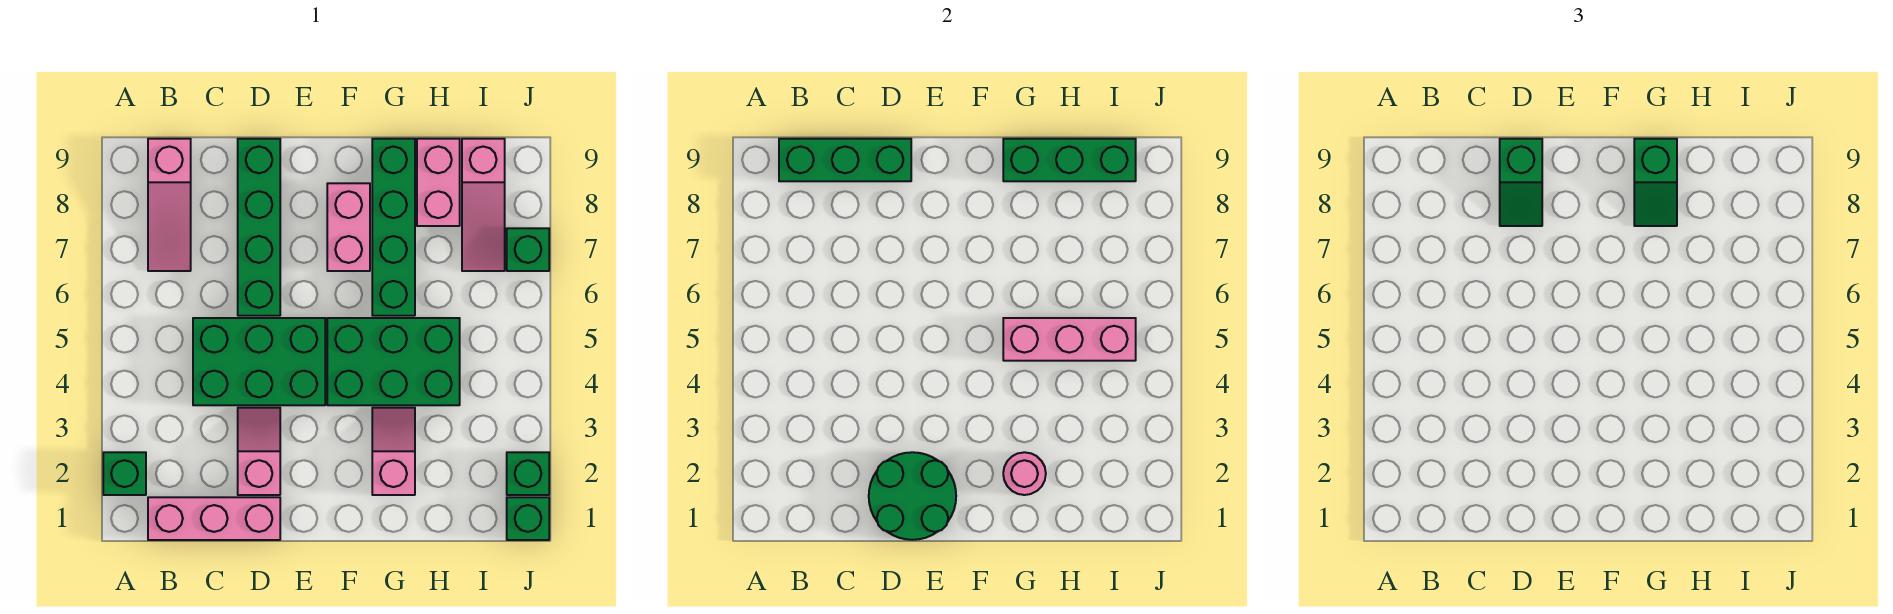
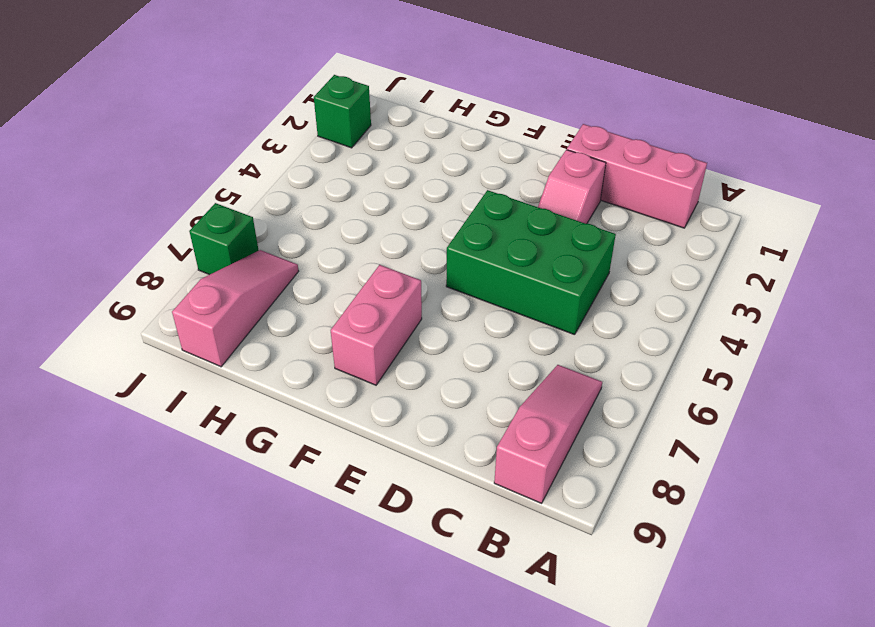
none -> green 1x1 brick [103,452,146,495]
none -> green 1x4 brick [238,139,280,316]
none -> green 2x3 brick [327,318,460,405]

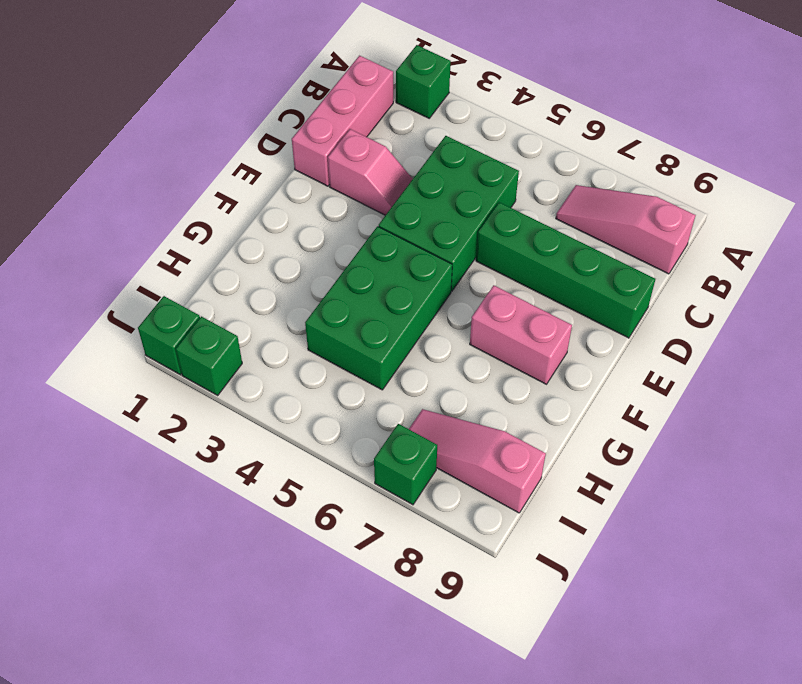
none -> pink 1x2 slope [372,408,415,495]
none -> green 1x4 brick [372,139,415,316]
none -> pink 1x2 brick [417,139,460,226]

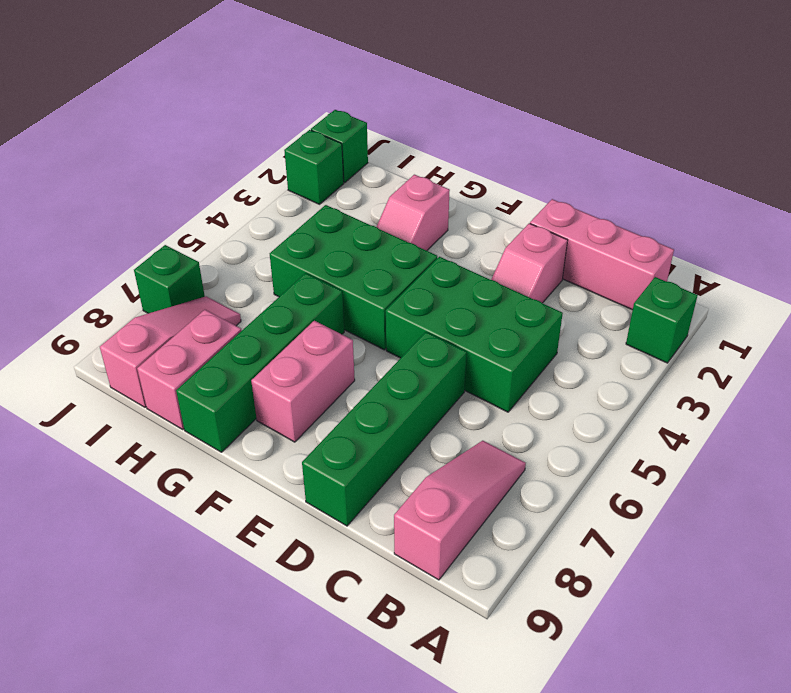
none -> green 1x3 brick [779,139,911,181]
none -> green 2x2 round brick [869,452,956,540]
none -> pink 1x1 round brick [1003,452,1046,495]

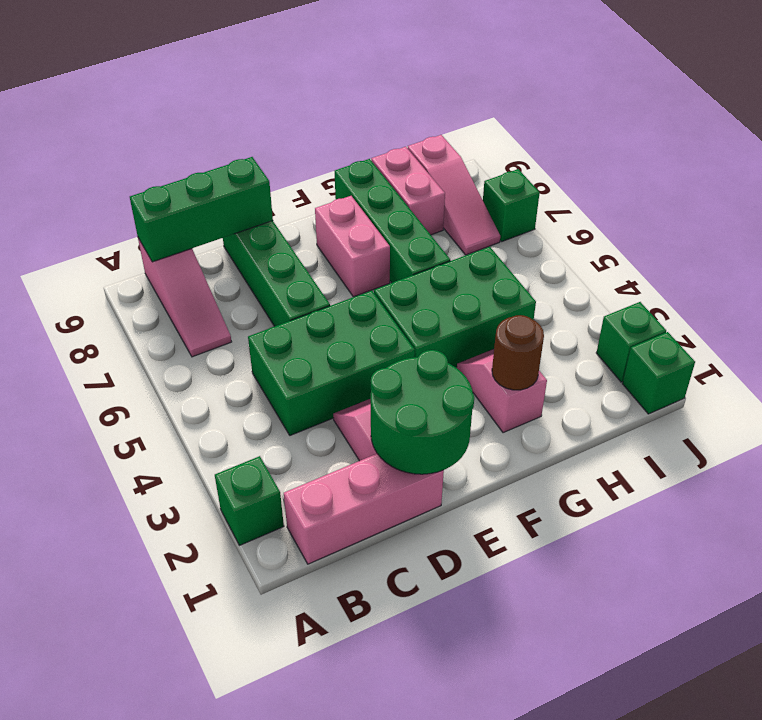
brown 1x1 round brick [492,315,544,390] -> pink 1x1 round brick [1003,452,1046,495]
none -> pink 1x3 brick [1003,318,1136,361]
none -> green 1x3 brick [1003,139,1136,181]
none -> green 1x2 slope [1500,139,1542,226]

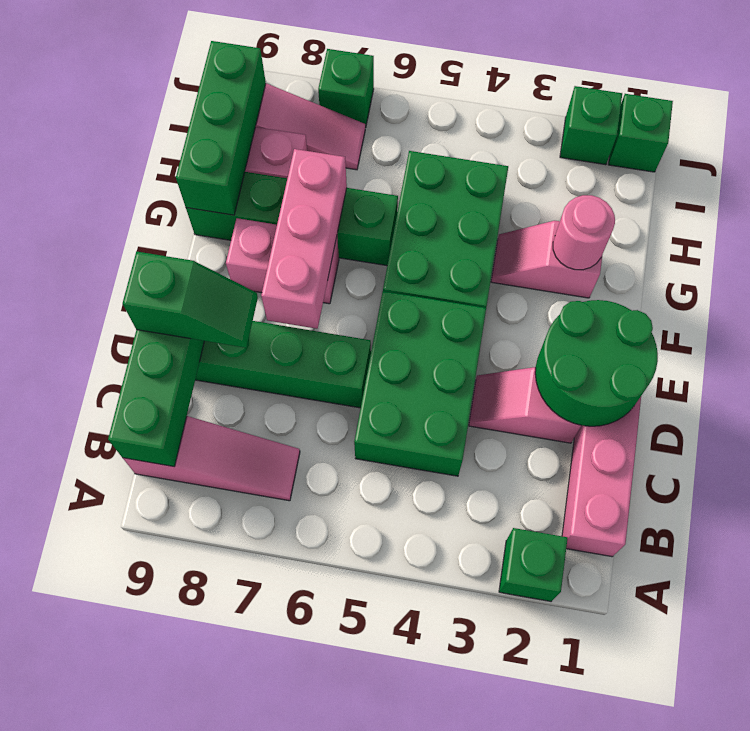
pink 1x3 brick [261,149,347,329] -> pink 1x3 brick moved to [1003,318,1136,361]
none -> green 1x2 slope [1634,139,1677,226]

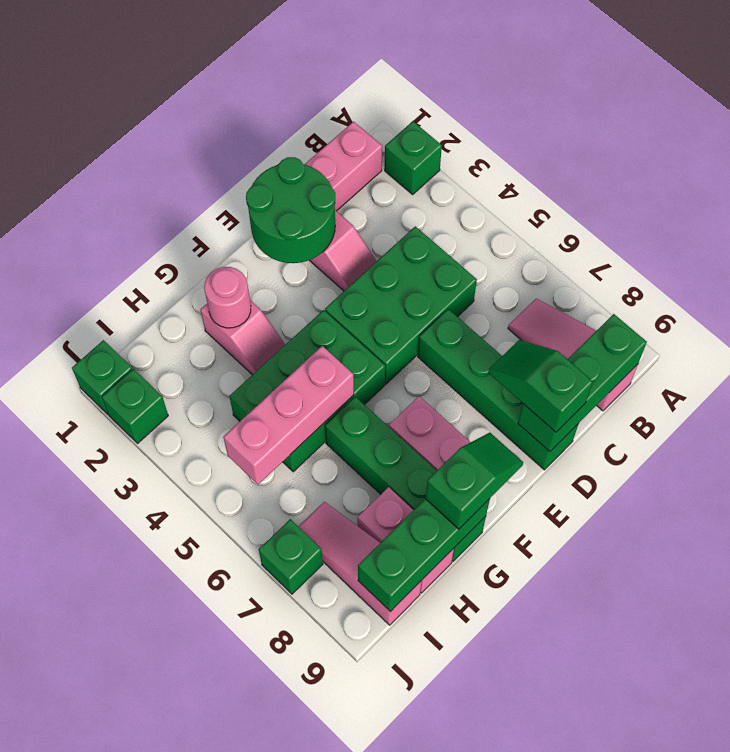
green 1x2 slope [425,433,523,529] -> green 1x2 slope turned to [1634,139,1677,226]

